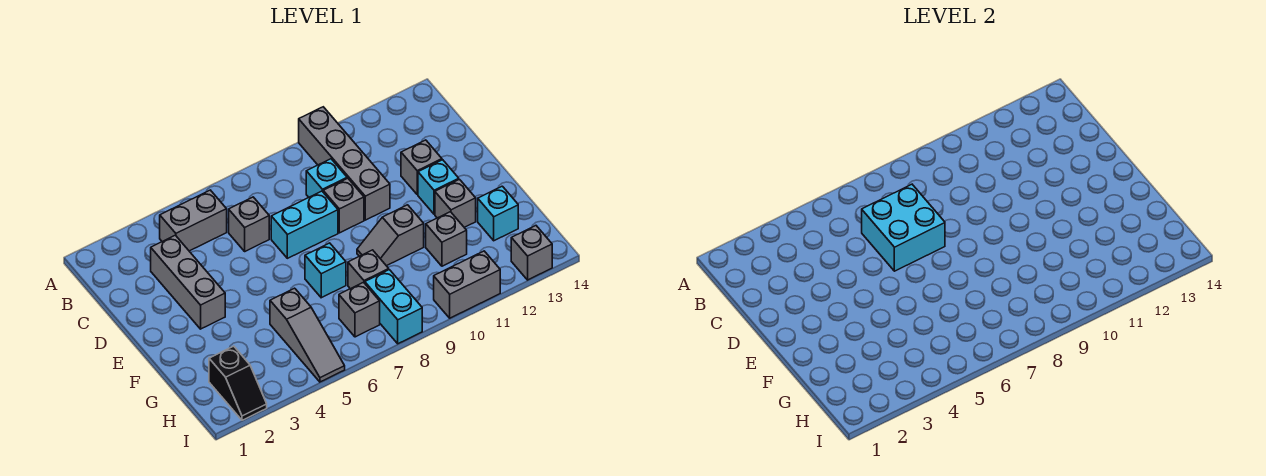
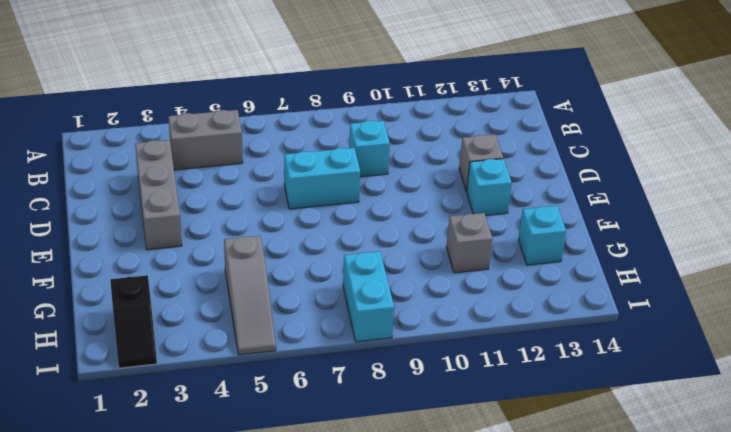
none -> grey 1x4 brick [299,107,390,220]
none -> grey 1x1 brick [229,197,269,251]
none -> grey 1x1 brick [323,178,364,233]

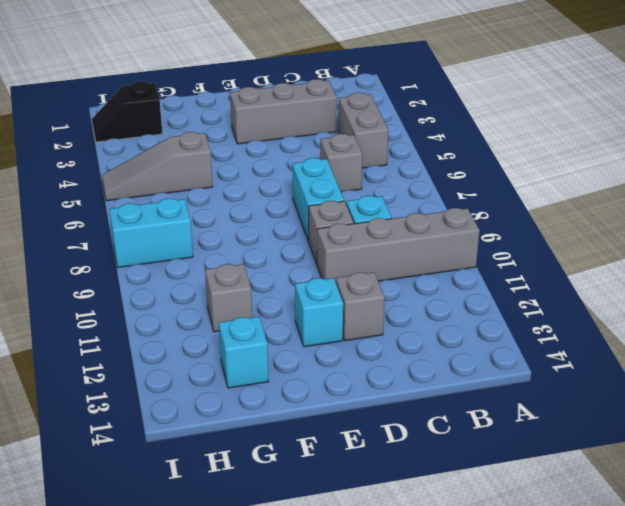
none -> cyan 1x1 brick [305,243,346,298]
none -> grey 1x2 slope [357,205,424,266]
none -> grey 1x1 brick [435,179,476,227]

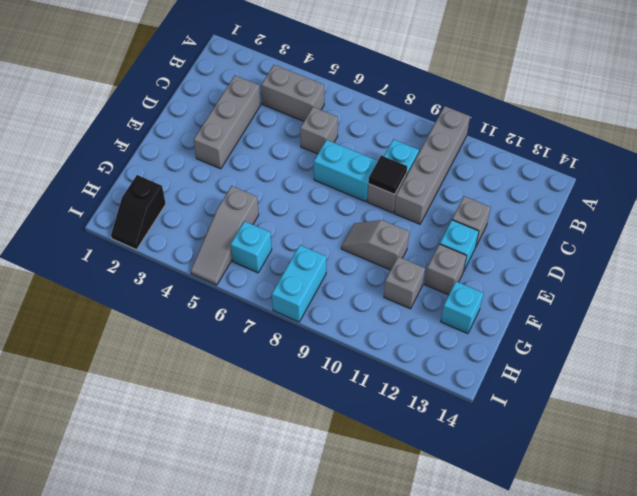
black 1x1 tile [368,155,407,194] -> none
cyan 1x1 brick [230,221,272,273] -> cyan 1x1 brick moved to [305,243,346,298]
none -> grey 1x1 brick [348,250,389,289]
none -> grey 1x1 brick [339,282,380,337]
none -> grey 1x2 brick [434,251,500,318]

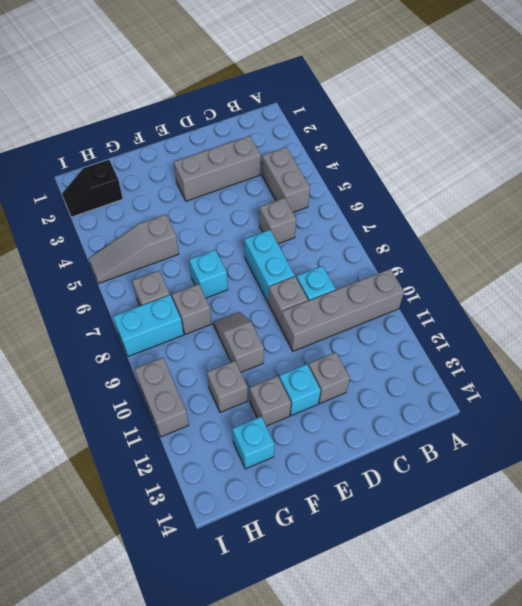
none -> grey 1x1 brick [511,226,552,280]
none -> cyan 2x2 brick [862,184,945,271]

